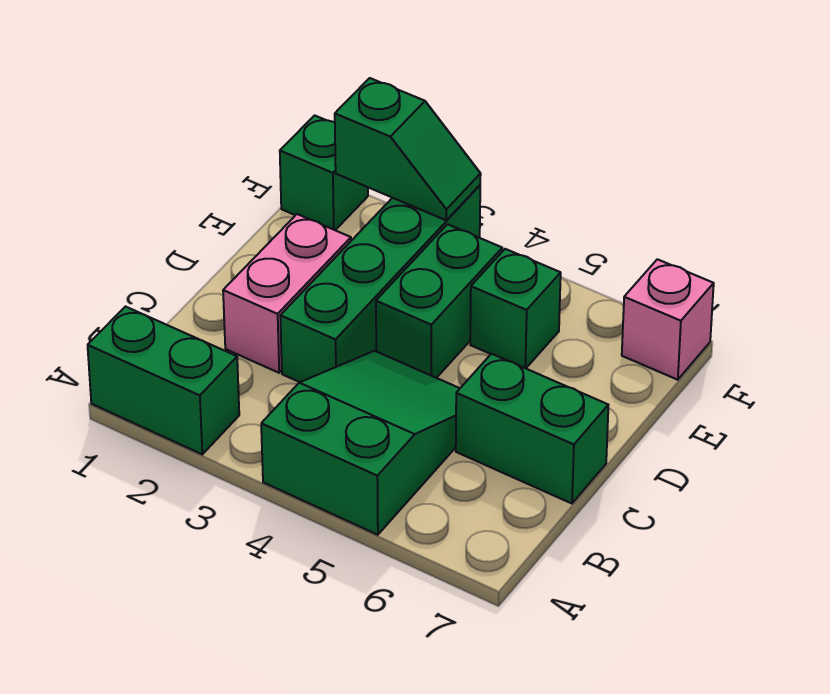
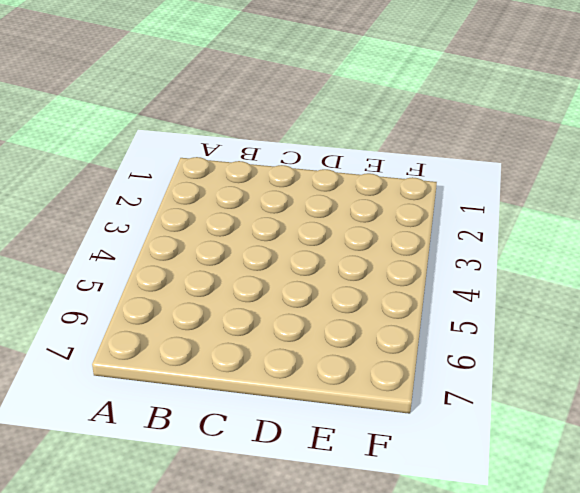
none -> green 1x2 brick [88,307,239,454]
none -> green 2x3 slope [261,351,460,535]

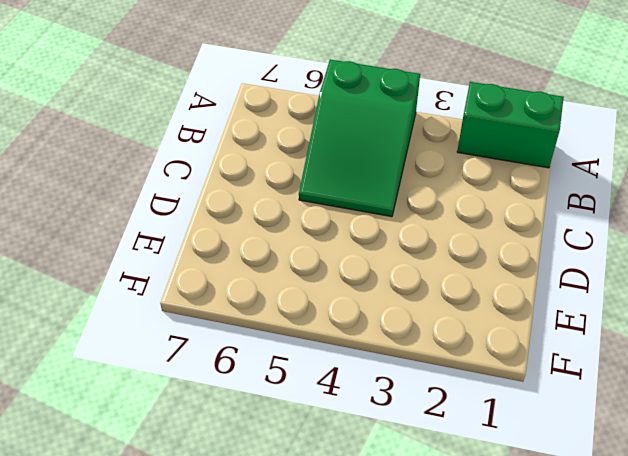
none -> pink 1x2 brick [223,214,351,373]
none -> green 1x4 brick [280,185,480,382]

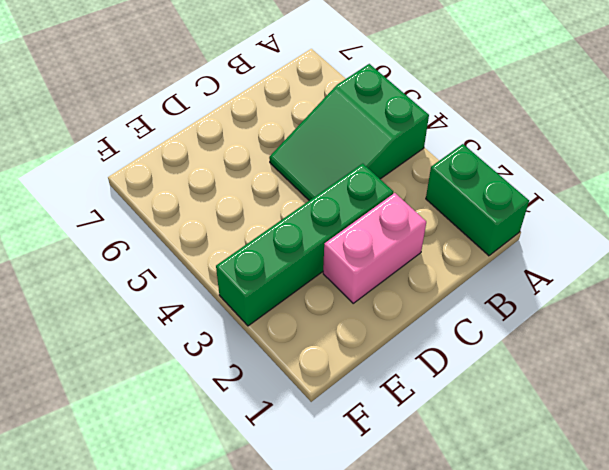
none -> green 1x2 brick [456,354,608,504]
none -> green 1x2 brick [376,224,502,378]

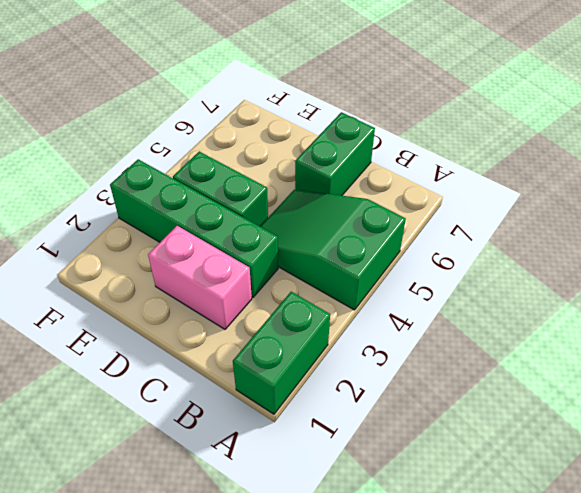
none -> green 1x1 brick [470,249,561,368]
none -> green 1x1 brick [280,115,368,230]

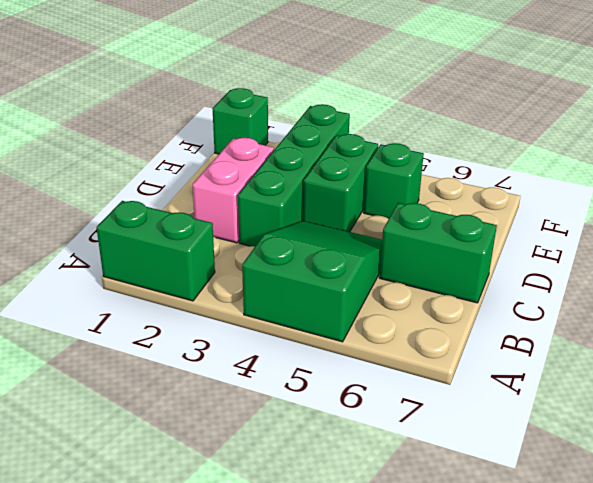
none -> pink 1x1 brick [622,259,714,380]
none -> green 1x2 slope [335,78,481,220]

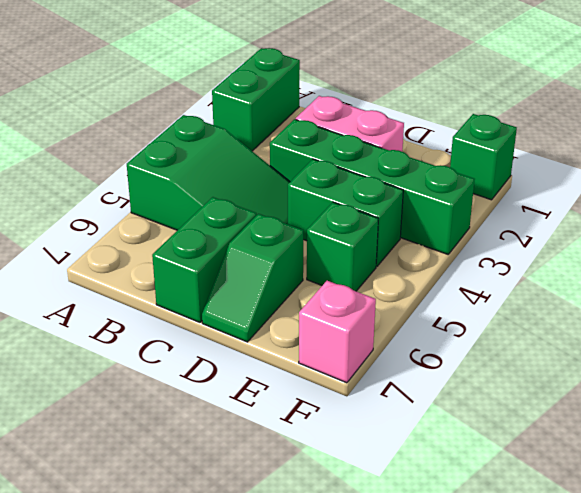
green 1x2 slope [202,214,303,342] -> green 1x2 slope moved to [335,78,481,220]

